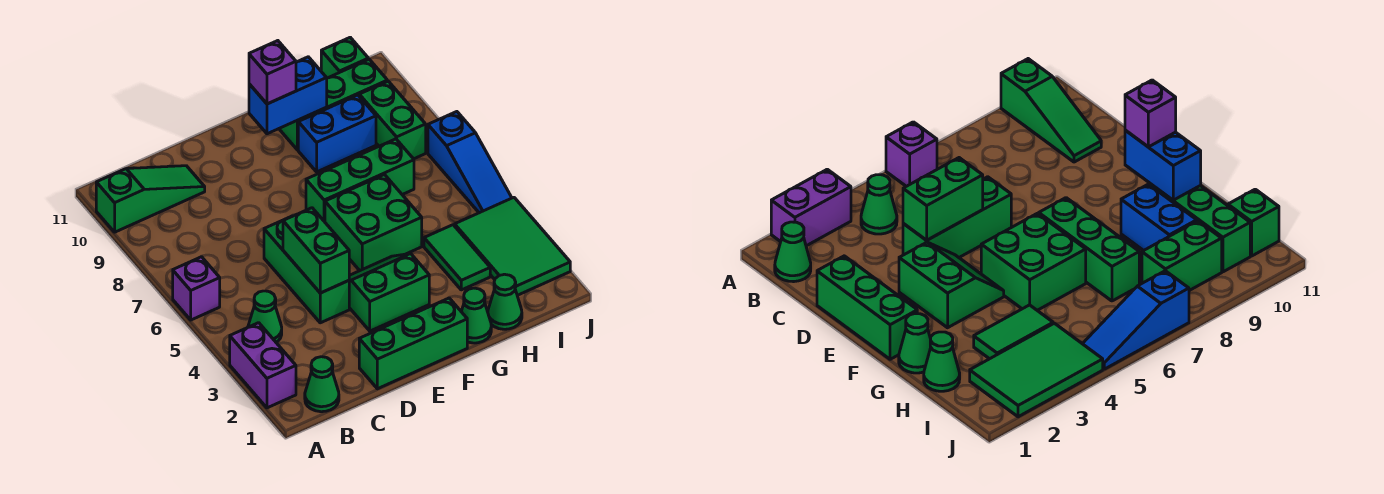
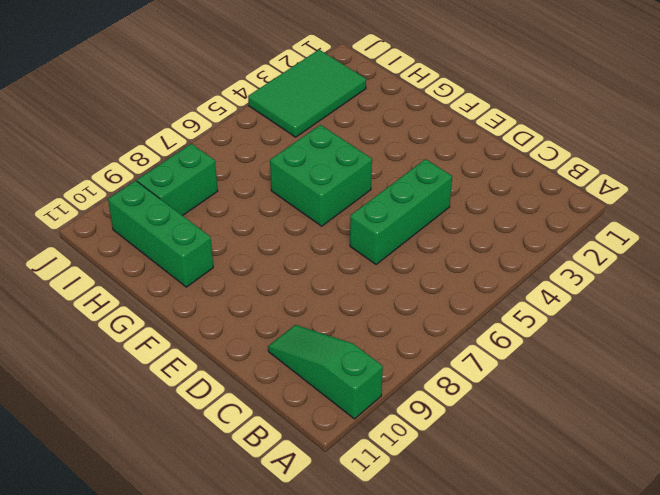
none -> purple 1x2 brick [230,323,296,408]
none -> purple 1x1 brick [173,257,220,320]
none -> green 1x1 cone [305,357,339,412]

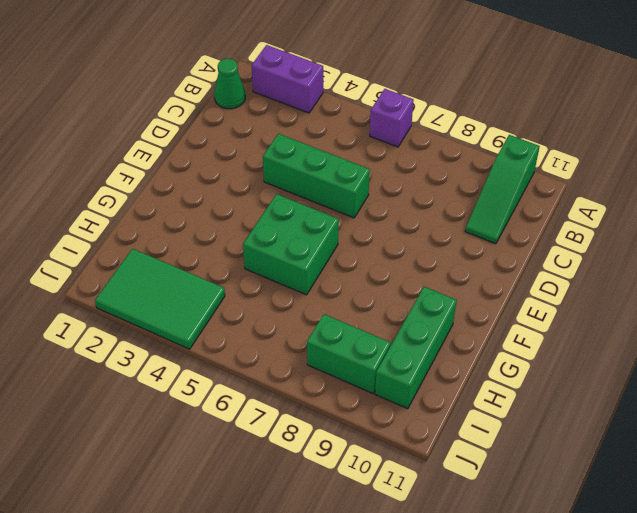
none -> green 1x1 cone [248,291,282,342]
none -> green 1x3 brick [359,298,467,389]
none -> green 2x2 slope [349,254,429,331]

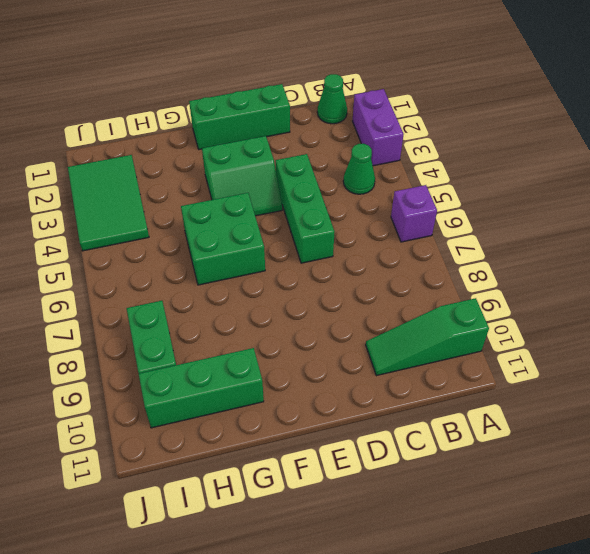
none -> green 1x3 brick [306,139,414,222]
none -> green 1x1 cone [461,288,491,343]
none -> blue 1x2 brick [298,95,376,172]

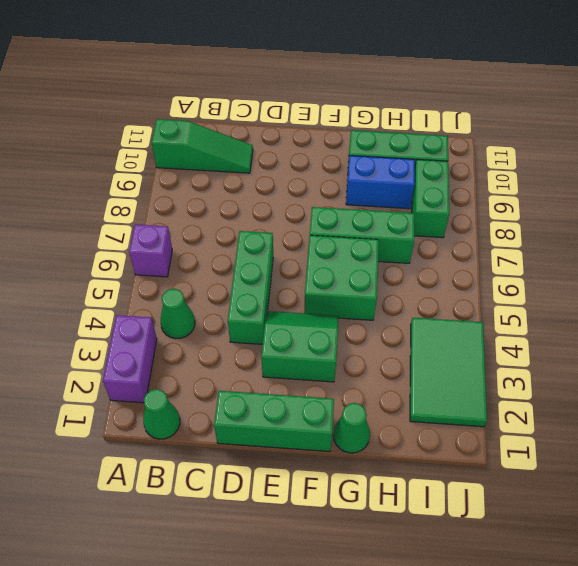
none -> green 1x1 cone [488,274,522,329]
none -> green 1x2 tile [424,225,490,290]
none -> green 1x1 brick [321,37,368,78]

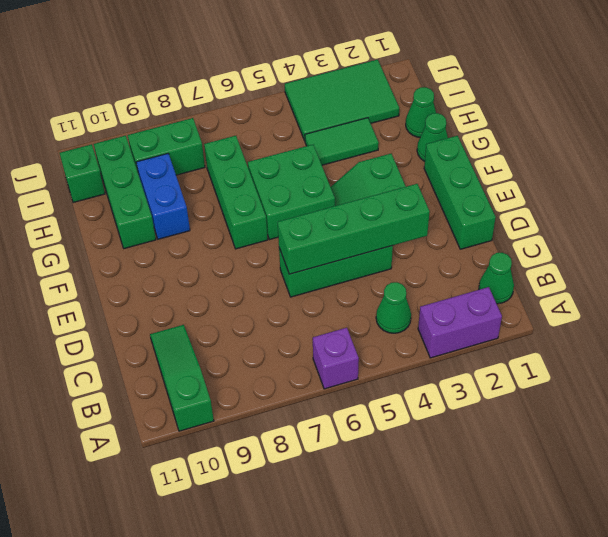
green 1x4 brick [278,184,430,274] -> green 1x2 brick [283,208,349,293]
none -> blue 1x3 slope [428,112,512,213]
none -> blue 1x2 brick [249,57,327,134]
none -> purple 1x1 brick [249,41,296,104]

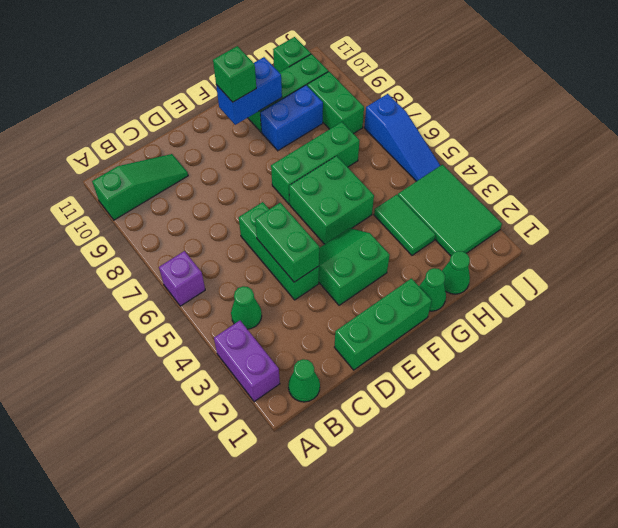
green 1x1 brick [213,46,256,102] -> purple 1x1 brick [249,41,296,104]

